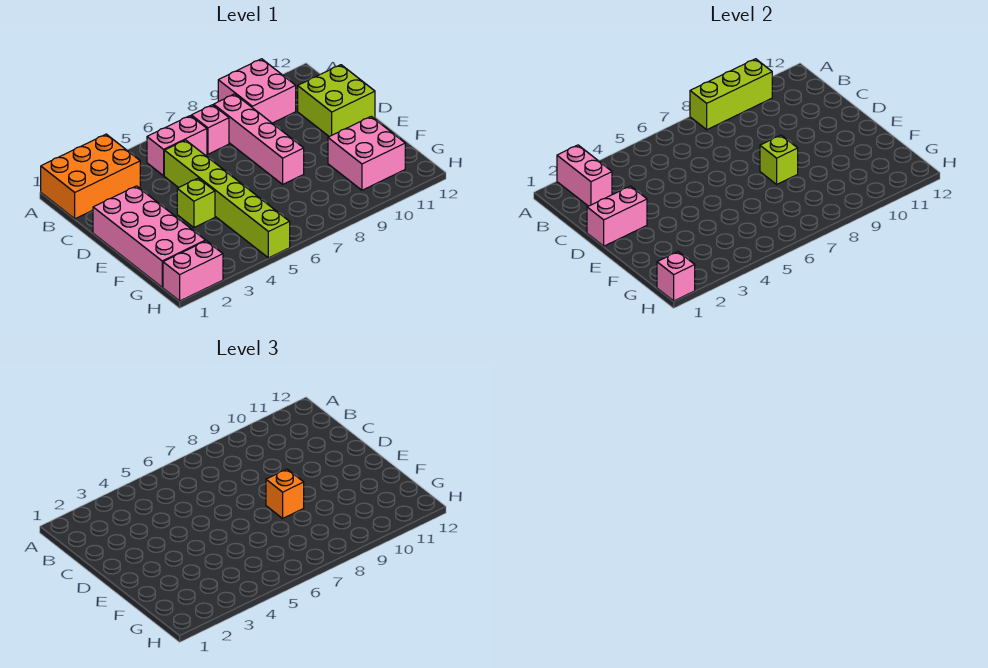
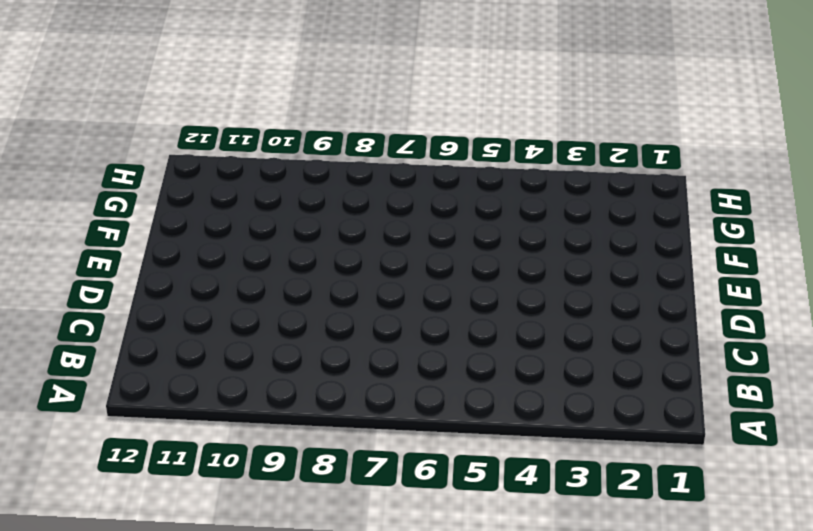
none -> orange 2x3 brick [41,134,140,219]
none -> pink 2x2 brick [218,59,296,123]
none -> pink 1x2 brick [147,116,207,176]

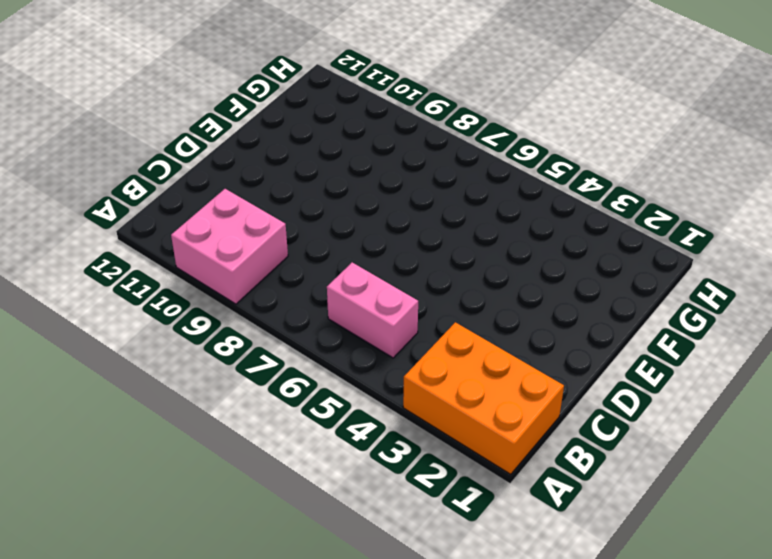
none -> pink 1x1 brick [191,105,229,154]
none -> pink 1x4 brick [214,94,304,184]
none -> lime 1x6 brick [164,140,290,258]

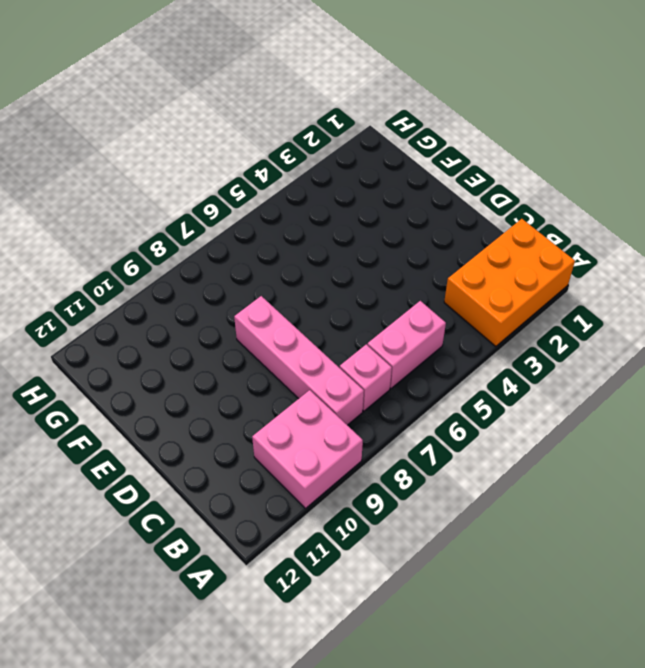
none -> lime 1x6 brick [164,140,290,258]
none -> lime 2x2 brick [298,65,375,137]
none -> pink 2x4 brick [93,186,206,287]

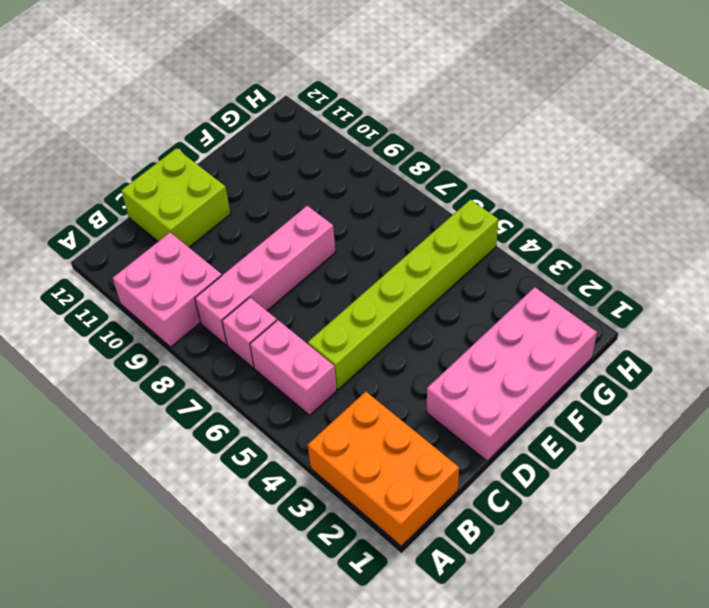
none -> lime 1x1 brick [177,178,215,228]
none -> pink 2x2 brick [328,117,405,190]
none -> pink 1x2 brick [163,241,223,301]

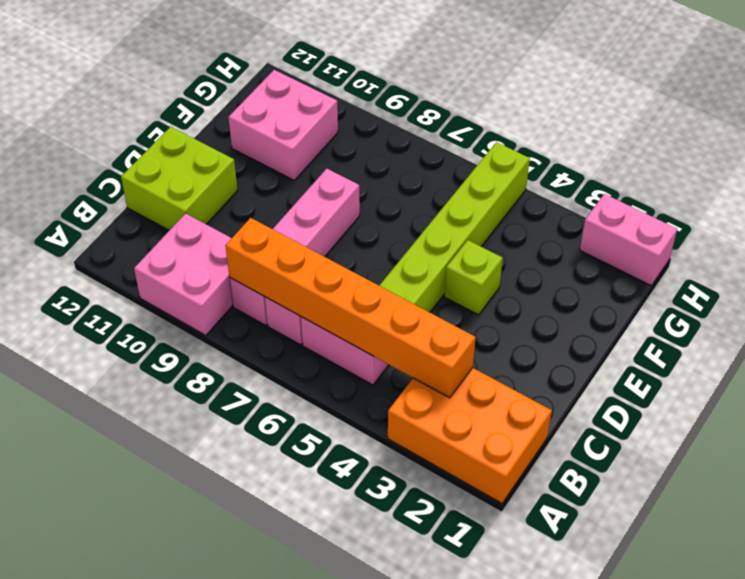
orange 1x6 brick [226,218,476,398] -> none
none -> pink 2x4 brick [93,186,206,287]
none -> pink 1x2 brick [557,145,612,206]
none -> lime 1x3 brick [690,59,773,130]

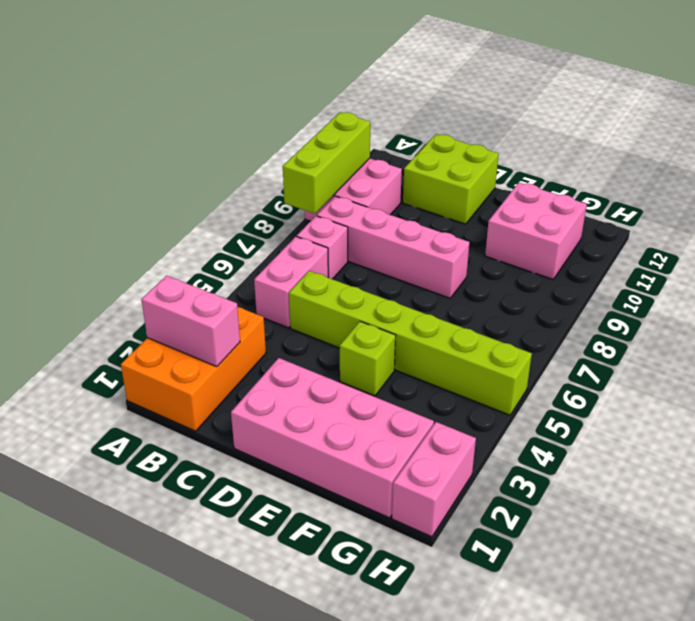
none -> pink 1x2 brick [587,186,647,246]
none -> lime 1x1 brick [760,135,798,184]
none -> pink 1x1 brick [657,252,695,301]

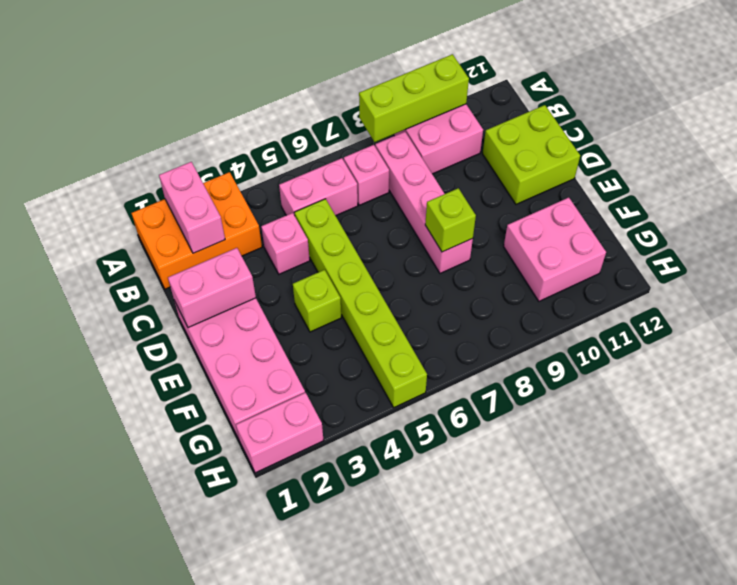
pink 1x1 brick [261,213,310,274] -> pink 1x1 brick moved to [657,252,695,301]
none -> orange 1x1 brick [266,469,304,518]

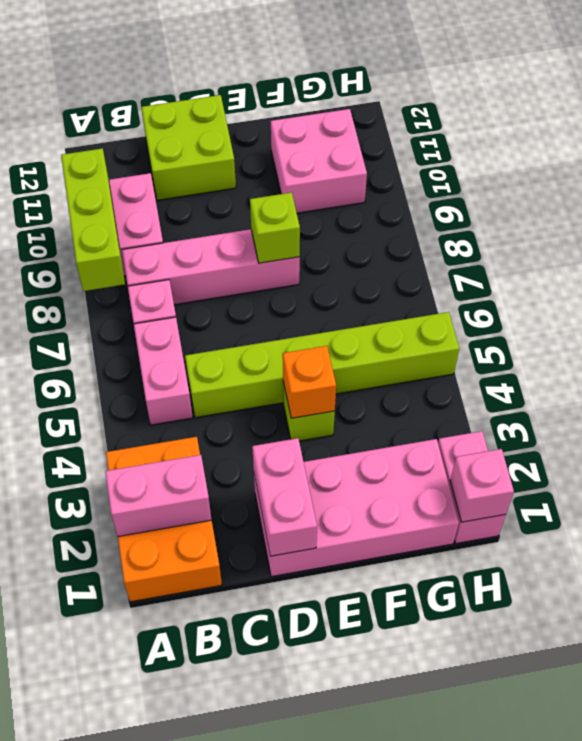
orange 1x1 brick [283,346,336,418] -> orange 1x1 brick moved to [266,469,304,518]

